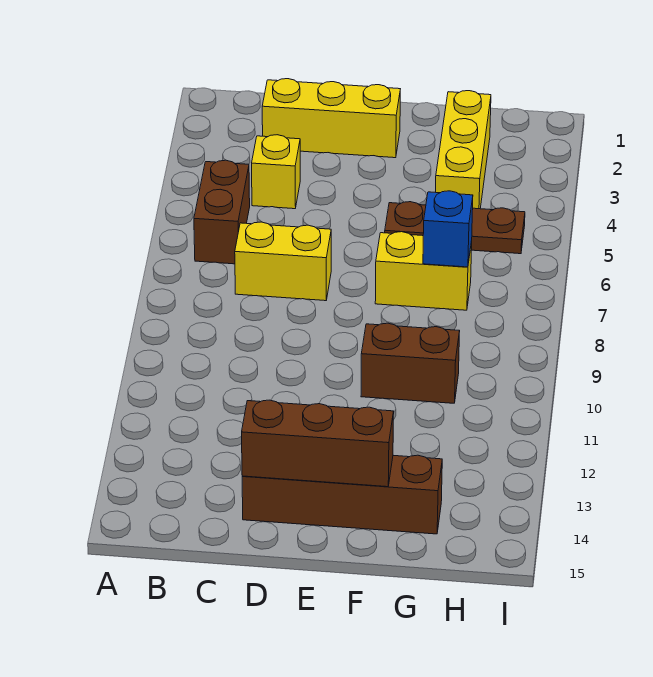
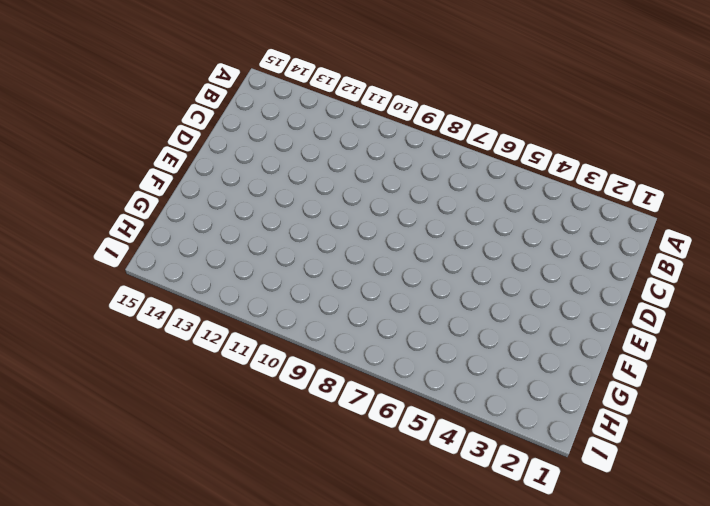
none -> brown 1x2 brick [194,160,250,264]
none -> yellow 1x3 brick [262,79,400,158]

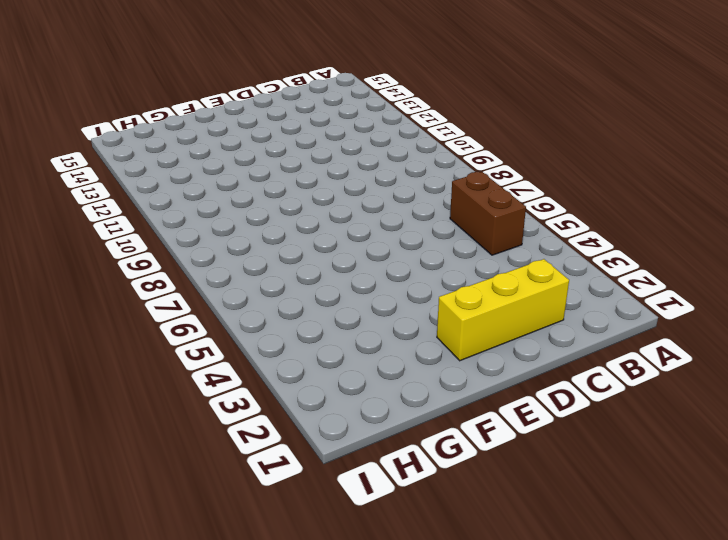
none -> yellow 1x1 brick [252,135,300,209]
none -> yellow 1x2 brick [235,222,331,301]

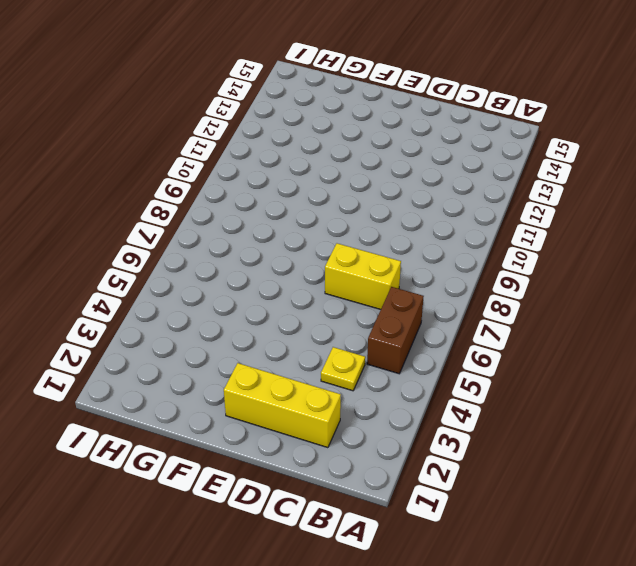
yellow 1x1 plate [321,347,365,391] -> yellow 1x1 brick [252,135,300,209]
none -> brown 1x4 brick [242,455,442,534]
none -> brown 1x3 plate [385,202,525,254]

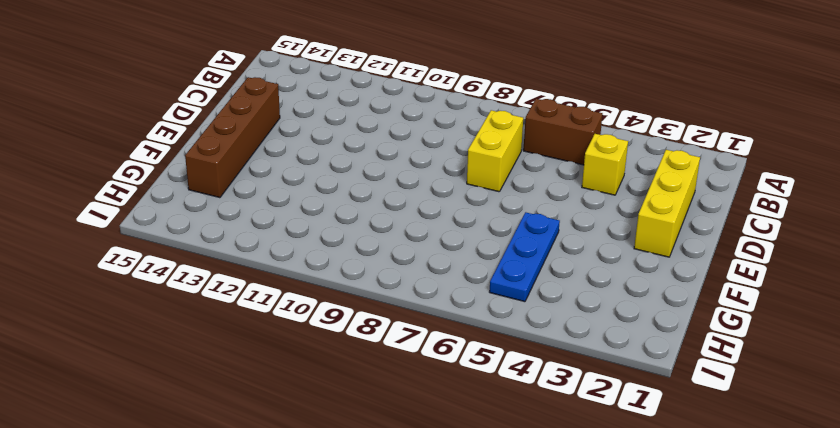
blue 1x3 plate [490,212,560,302] -> brown 1x3 plate [385,202,525,254]
none -> yellow 1x2 brick [375,232,472,310]
none -> brown 1x2 brick [361,323,460,403]

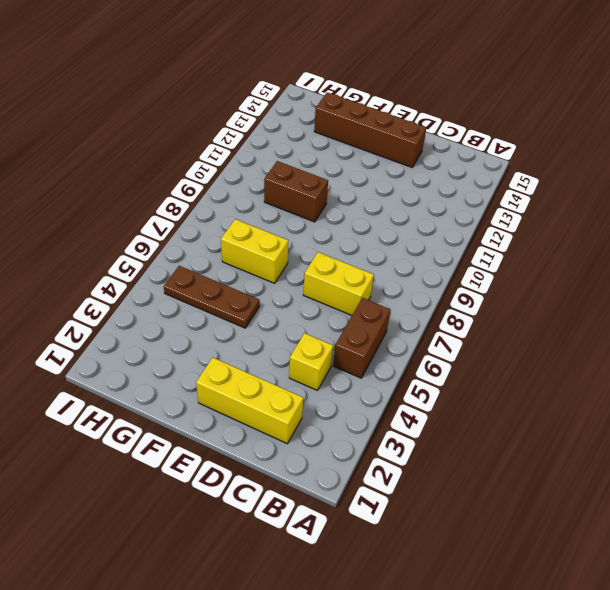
none -> yellow 1x3 brick [436,91,491,209]
none -> brown 1x3 brick [242,400,394,487]

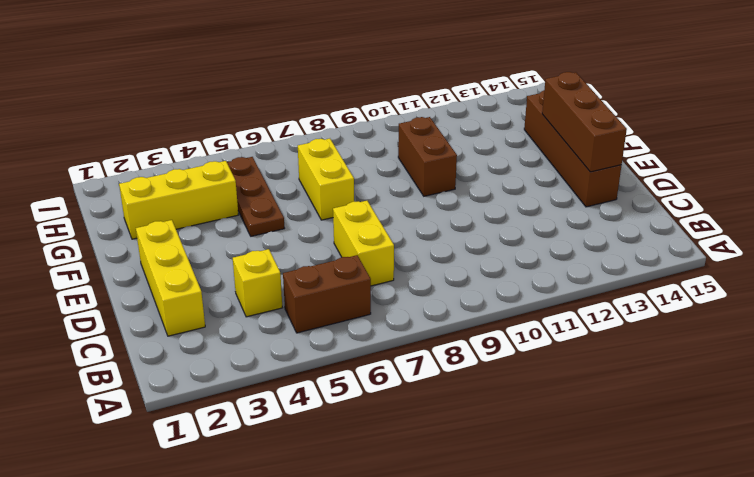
none -> blue 1x1 brick [423,191,473,267]

